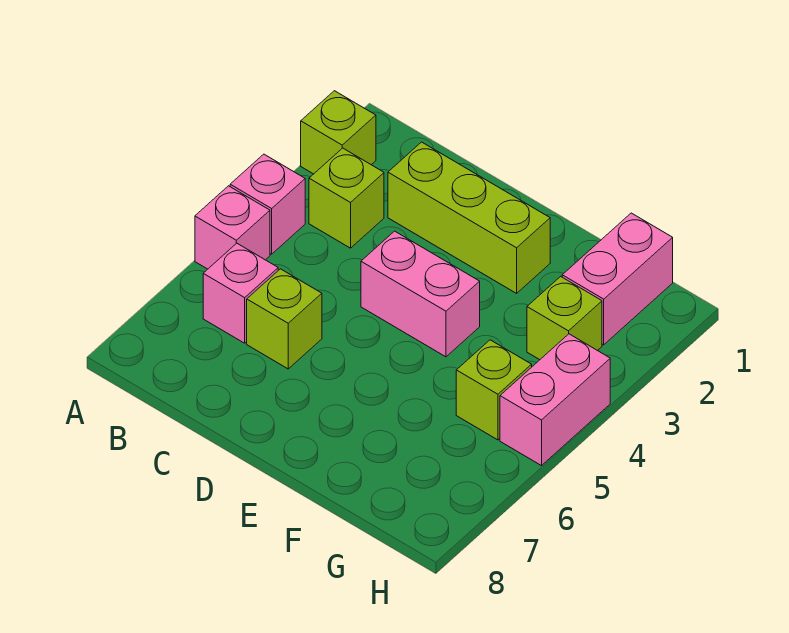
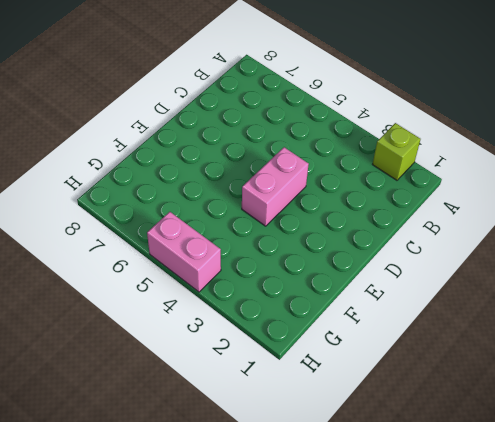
none -> pink 1x1 brick [230,154,305,254]
none -> pink 1x1 brick [195,186,270,269]
none -> lime 1x1 brick [309,148,384,248]

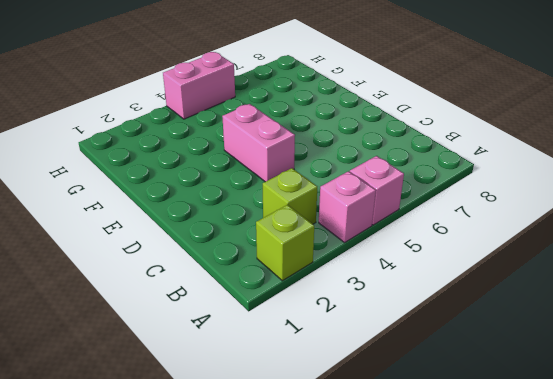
none -> pink 1x1 brick [203,243,278,343]
none -> lime 1x3 brick [388,142,550,293]
none -> lime 1x1 brick [247,269,322,369]

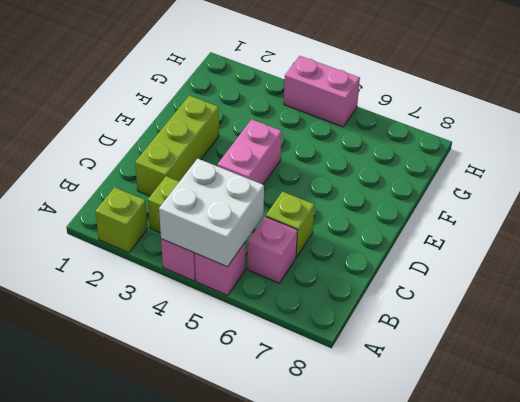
white 2x2 brick [159,159,264,267] -> none
none -> pink 1x2 brick [562,213,673,345]
none -> lime 1x1 brick [527,276,602,360]
none -> lime 1x1 brick [456,340,532,440]

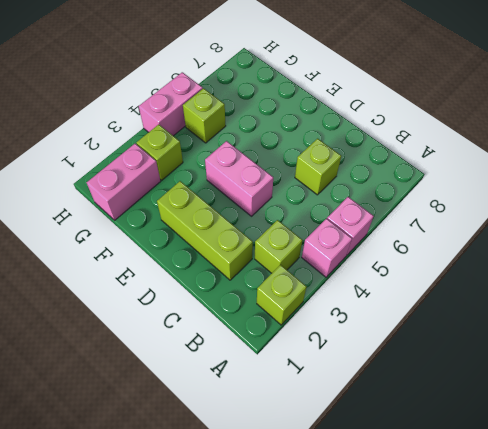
none -> pink 1x1 brick [203,243,278,343]

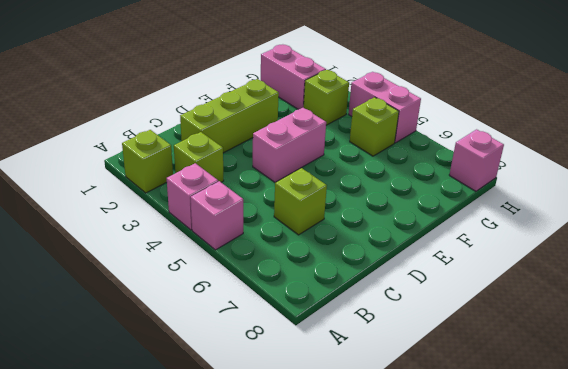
pink 1x1 brick [449,129,504,191] -> pink 1x1 brick moved to [203,243,278,343]

